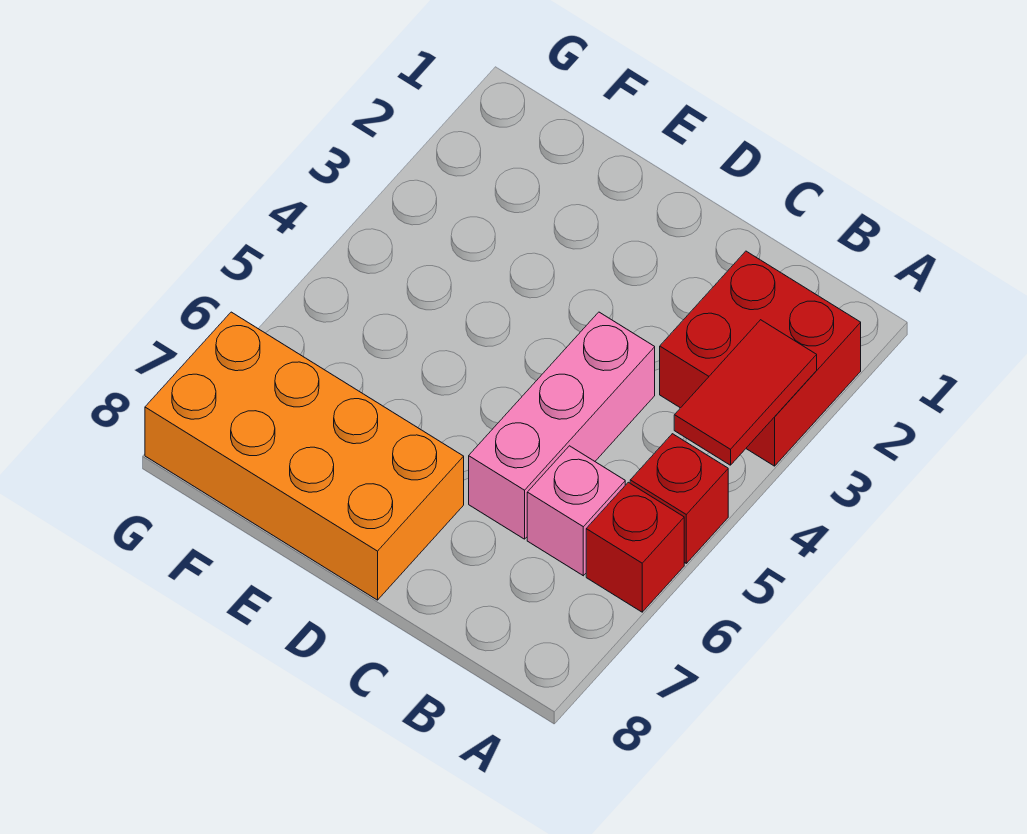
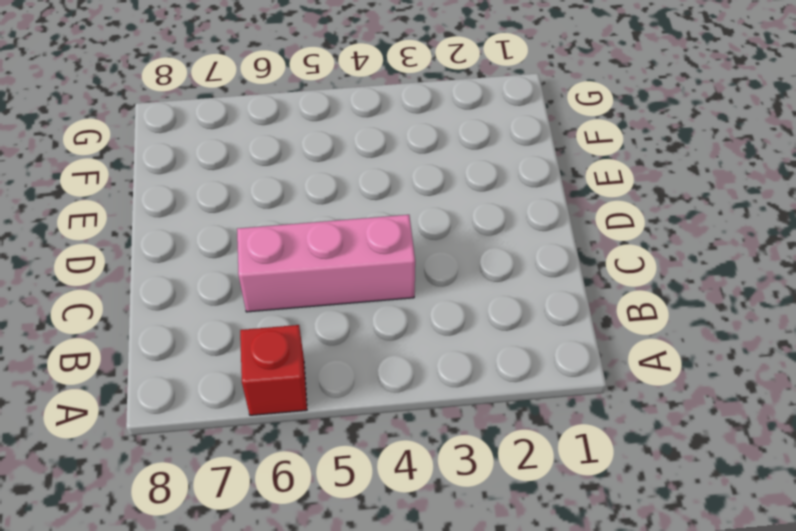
none -> red 2x2 brick [660,251,861,466]
none -> red 1x1 brick [630,434,728,563]

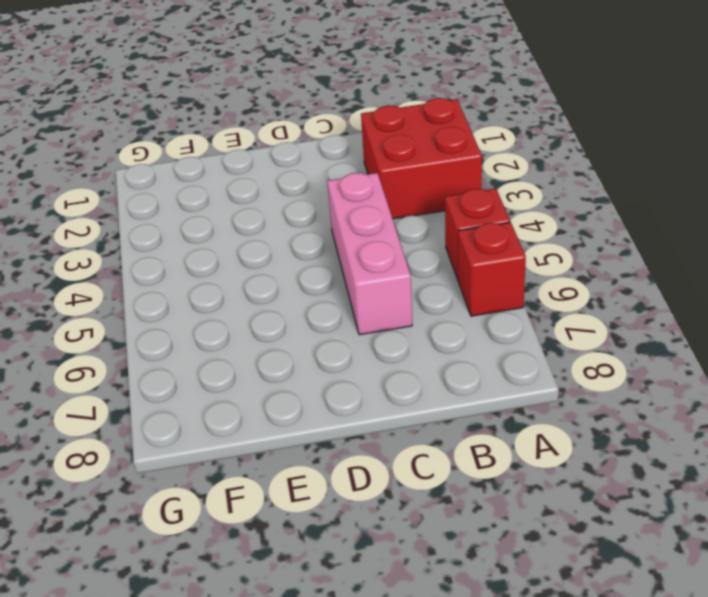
none -> pink 1x1 brick [527,446,625,576]
none -> orange 2x4 brick [145,312,464,600]

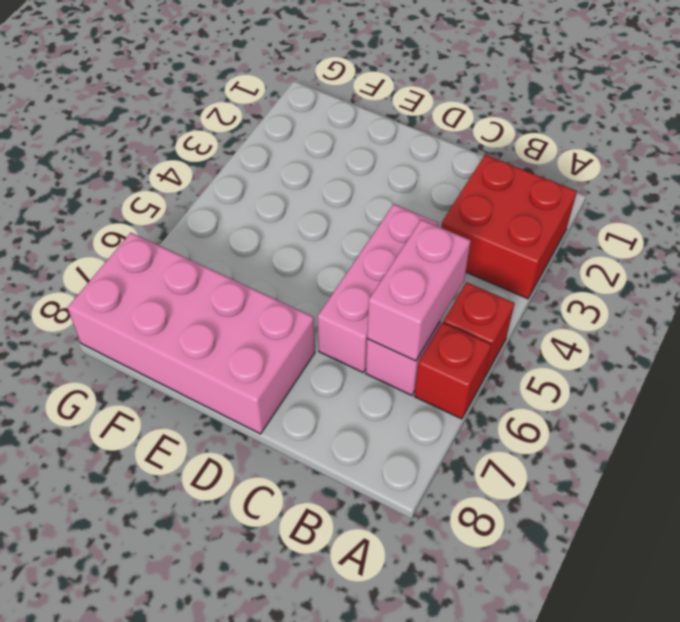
pink 1x2 brick [367,220,471,361] -> none
pink 2x4 brick [67,233,315,434] -> orange 2x4 brick [145,312,464,600]
none -> red 1x2 tile [674,320,817,465]

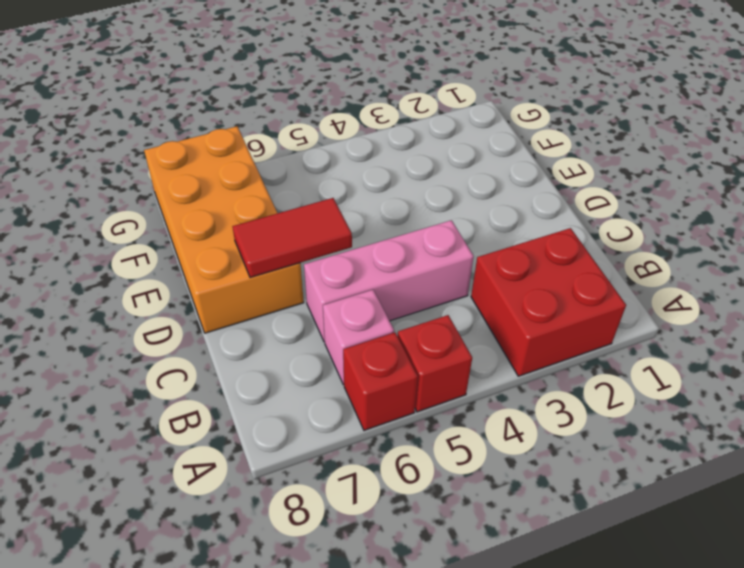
red 1x2 tile [232,198,352,278] -> red 1x2 tile moved to [674,320,817,465]

